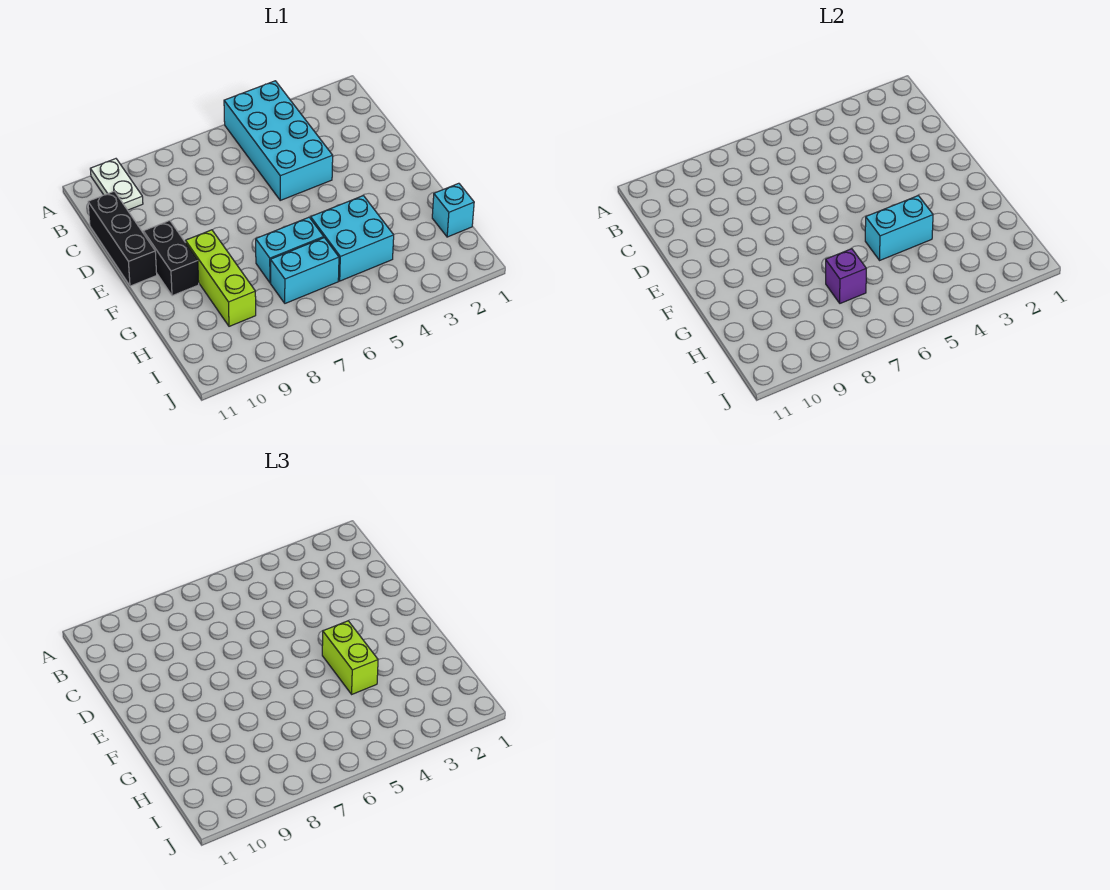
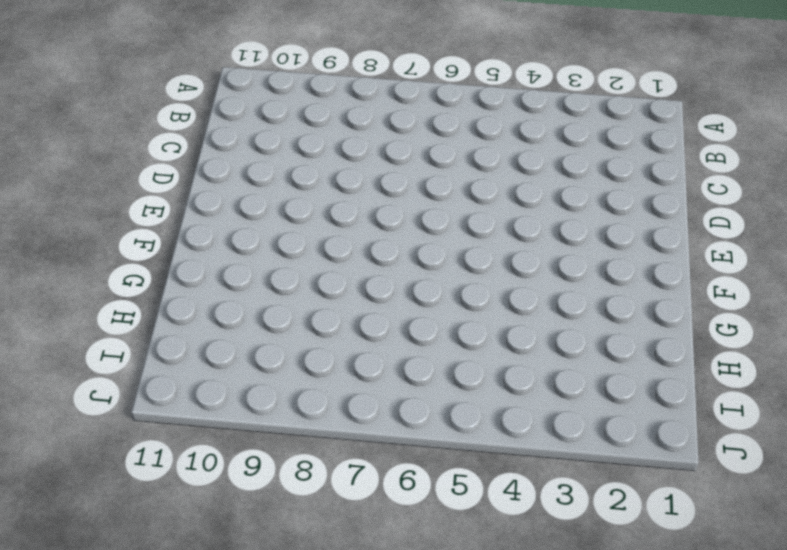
none -> cyan 2x4 brick [224,81,333,200]
none -> white 1x2 plate [90,159,143,210]
none -> black 1x3 brick [88,191,157,286]

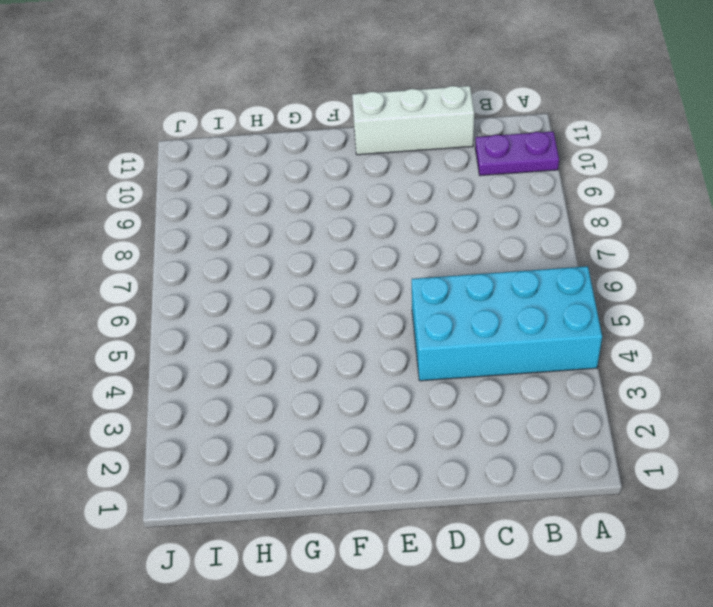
purple 1x2 plate [475,132,559,176] -> white 1x2 plate [90,159,143,210]
white 1x3 brick [352,86,474,155] -> black 1x3 brick [88,191,157,286]
none -> black 1x2 brick [143,221,199,296]
none -> lime 1x3 brick [186,230,256,326]
none -> cyan 2x2 brick [311,196,394,281]

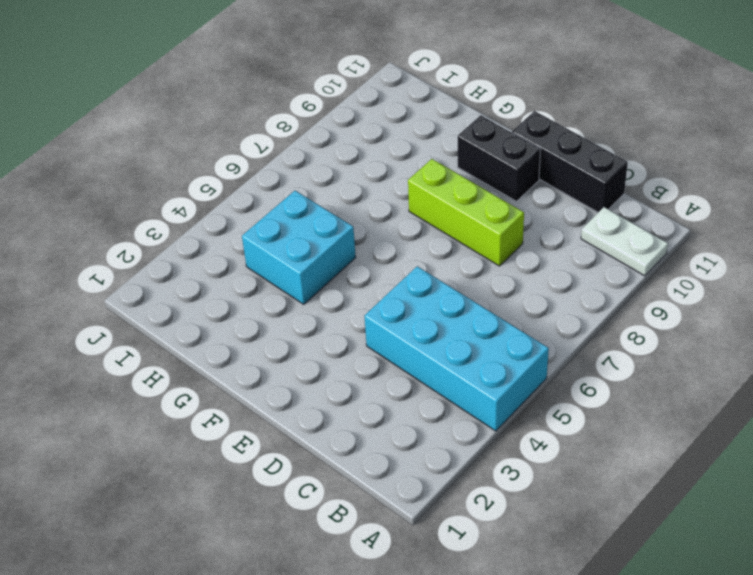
lime 1x3 brick [408,159,524,266] -> lime 1x3 brick moved to [186,230,256,326]
none -> cyan 1x2 brick [256,217,324,283]
none -> cyan 1x1 brick [432,183,474,237]
none -> cyan 1x2 brick [271,238,339,303]

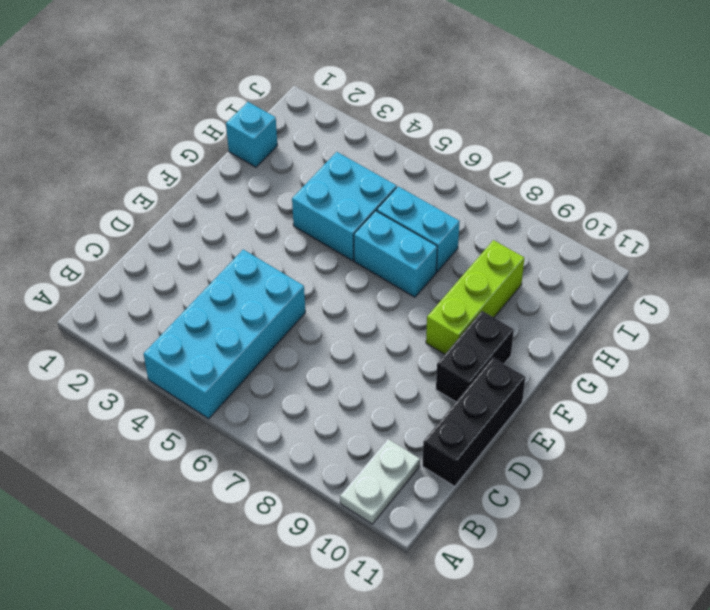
none -> cyan 1x2 brick [865,196,933,260]
none -> purple 1x1 brick [826,249,866,303]
none -> lime 1x2 brick [322,621,378,694]

